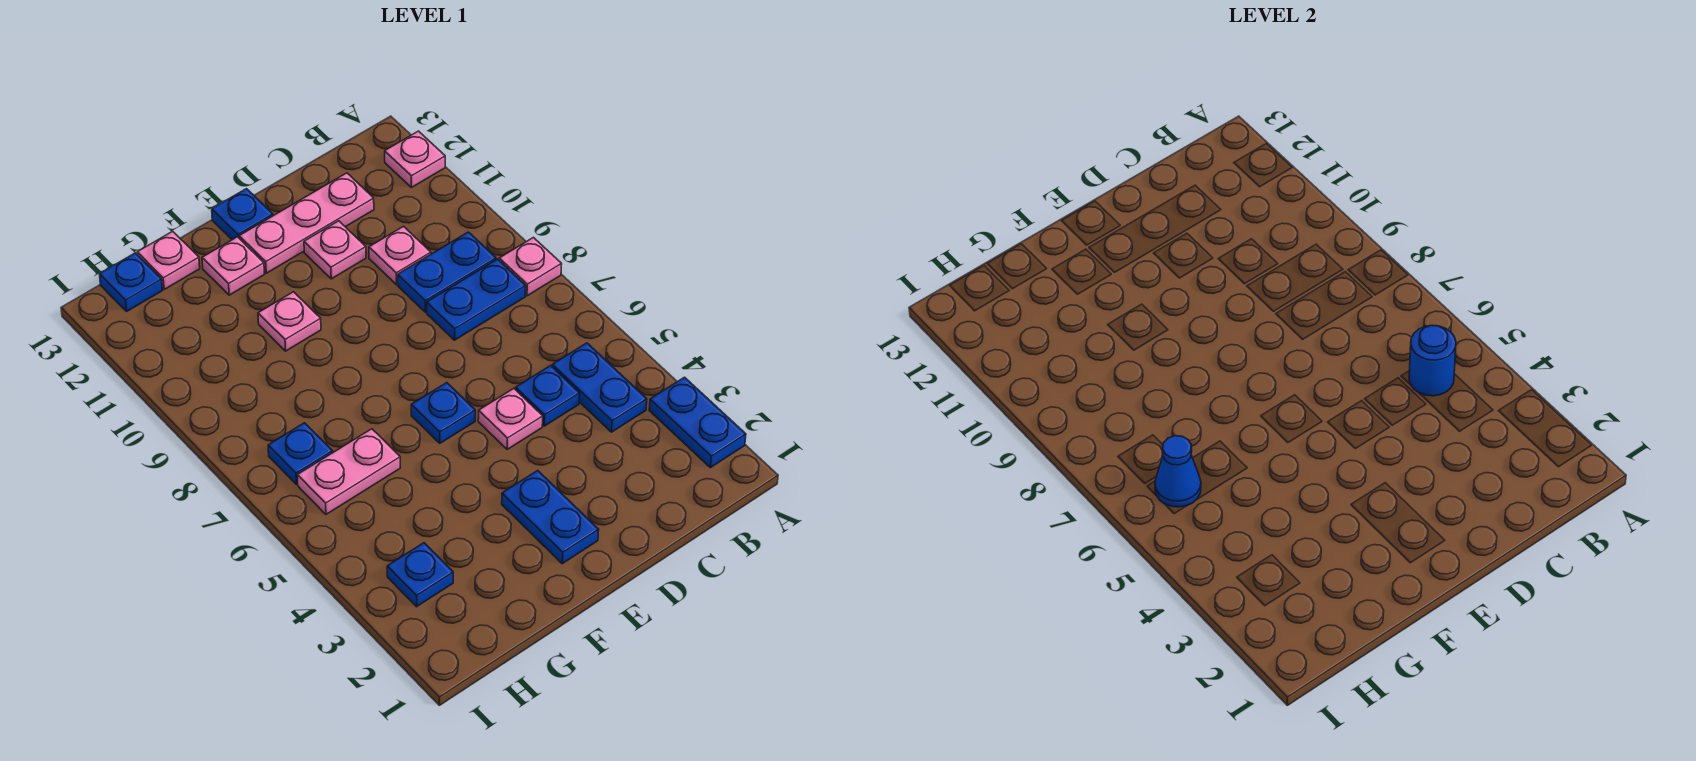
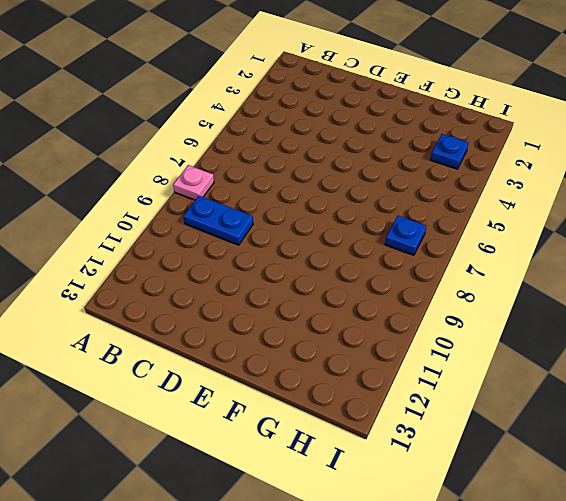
none -> blue 1x2 plate [649,377,746,468]
none -> pink 1x1 plate [385,131,445,188]
none -> blue 1x2 plate [552,343,647,432]

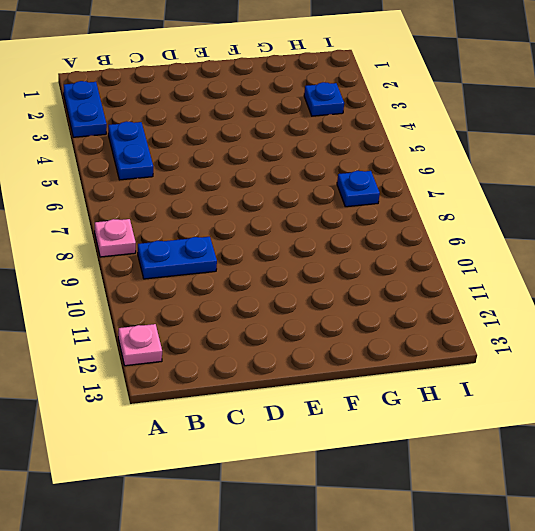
none -> blue 1x2 plate [427,259,526,340]
none -> blue 1x1 plate [516,366,580,426]
none -> pink 1x1 plate [369,227,431,284]

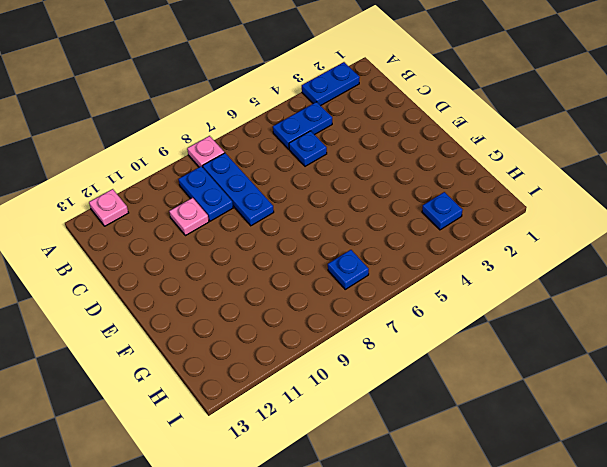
blue 1x3 plate [203,153,274,226] -> blue 1x2 plate [427,259,526,340]
none -> pink 1x3 plate [239,173,374,273]
none -> pink 1x1 plate [478,389,543,449]
none -> pink 1x1 plate [304,221,366,279]

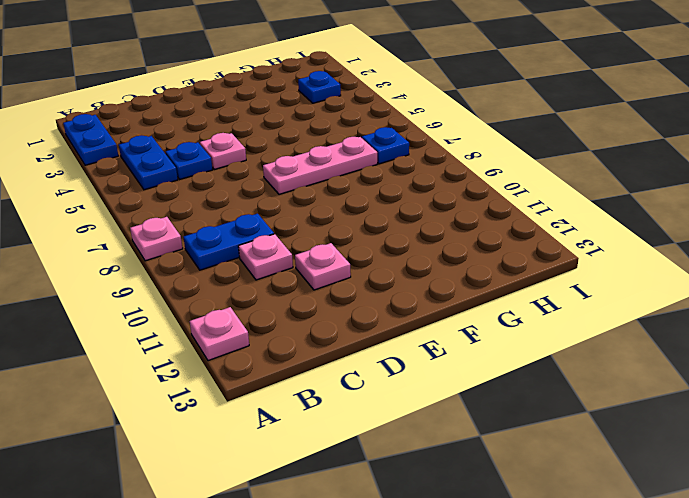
pink 1x3 plate [263,137,377,194] -> pink 1x3 plate moved to [239,173,374,273]
none -> blue 1x2 plate [427,259,526,340]
none -> blue 1x2 plate [502,471,599,564]
none -> blue 1x1 plate [411,383,475,443]

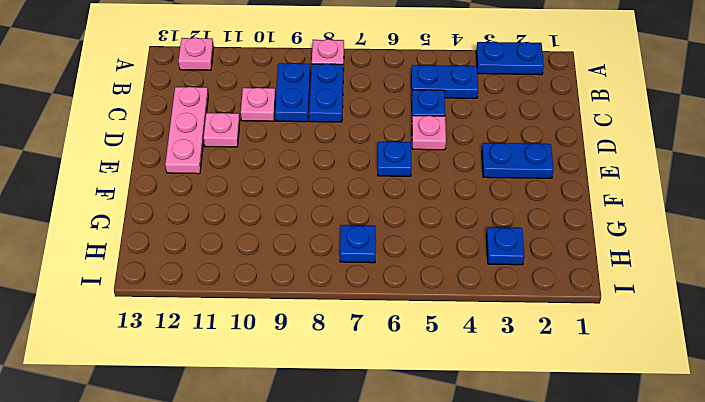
none -> blue 1x1 plate [212,189,273,240]
none -> pink 1x1 plate [258,292,321,351]
none -> pink 1x1 plate [202,237,264,295]

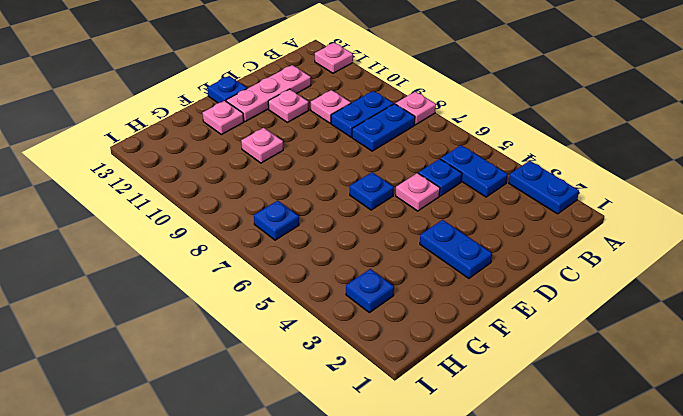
none -> pink 1x2 plate [297,429,400,514]
none -> pink 1x1 plate [137,231,200,290]
none -> blue 1x1 plate [100,253,162,312]

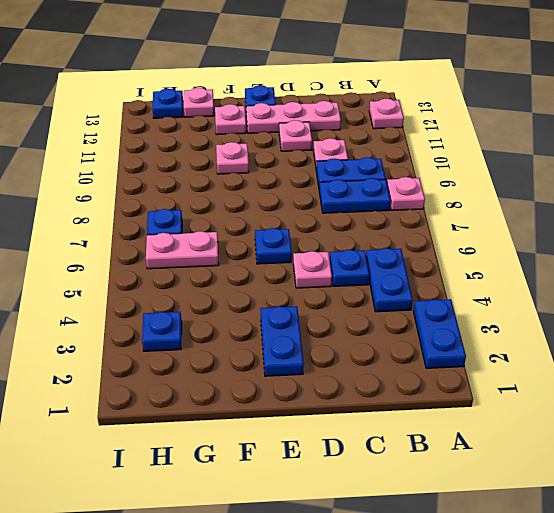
none -> blue 1x1 round brick [1409,325,1456,396]
none -> blue 1x1 cone [1155,436,1201,507]

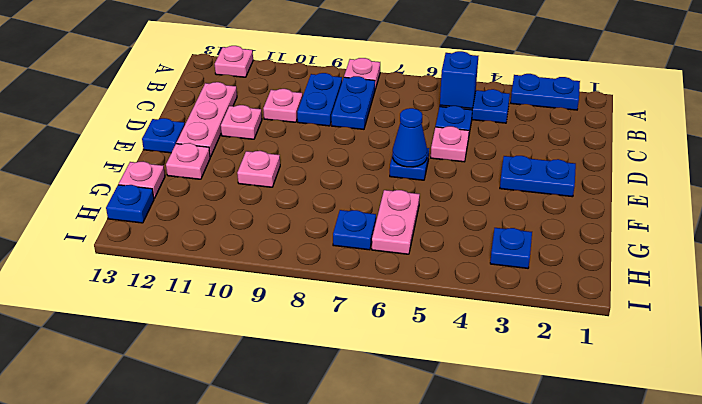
blue 1x1 brick [440,51,478,108] -> blue 1x1 round brick [1409,325,1456,396]
blue 1x1 cone [393,108,427,167] -> blue 1x1 cone moved to [1155,436,1201,507]

